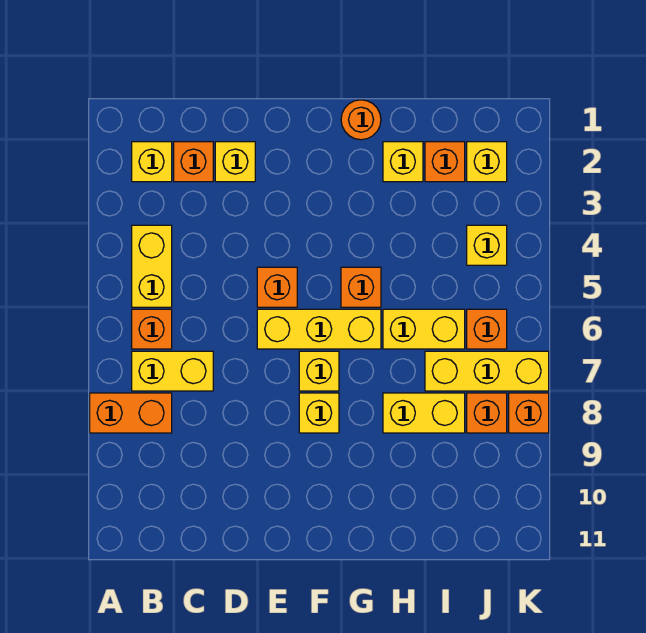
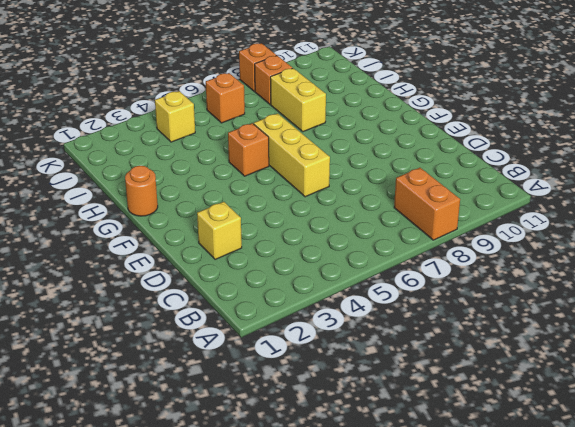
none -> yellow 1x1 brick [132,142,172,182]
none -> yellow 1x2 brick [132,225,172,307]
none -> orange 1x1 brick [132,309,172,349]

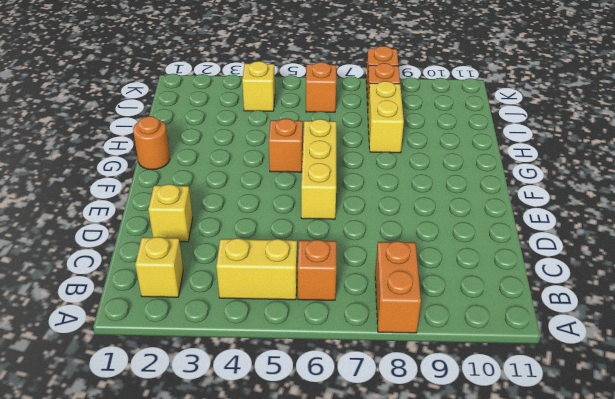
none -> yellow 1x2 brick [132,351,213,391]
none -> orange 1x1 brick [174,142,213,182]
none -> orange 1x1 brick [257,267,297,307]

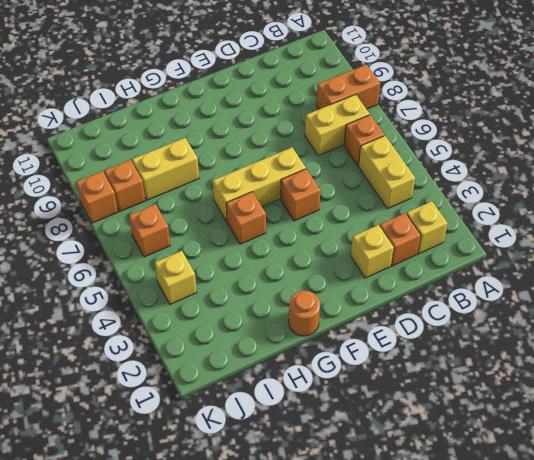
none -> yellow 1x1 brick [299,351,339,391]
none -> yellow 1x1 brick [299,393,339,433]
none -> yellow 1x1 brick [383,142,423,182]

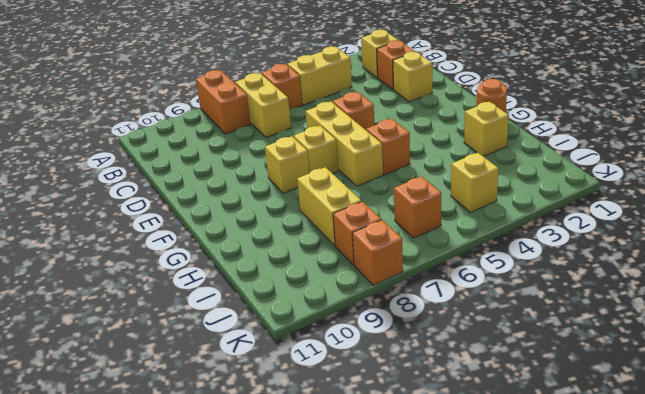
none -> yellow 1x2 brick [383,309,465,349]
none -> orange 1x1 brick [425,142,465,182]
none -> yellow 1x3 brick [425,351,549,391]

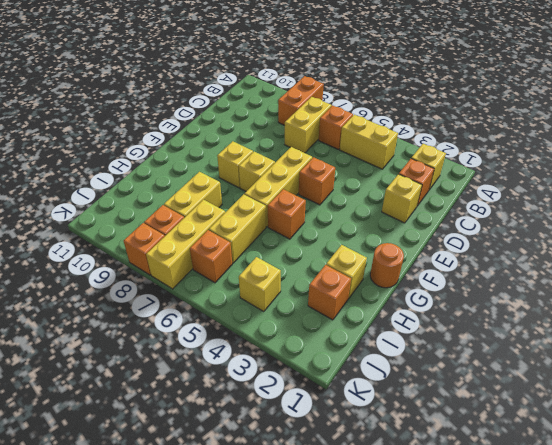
none -> yellow 1x1 brick [467,142,507,182]

